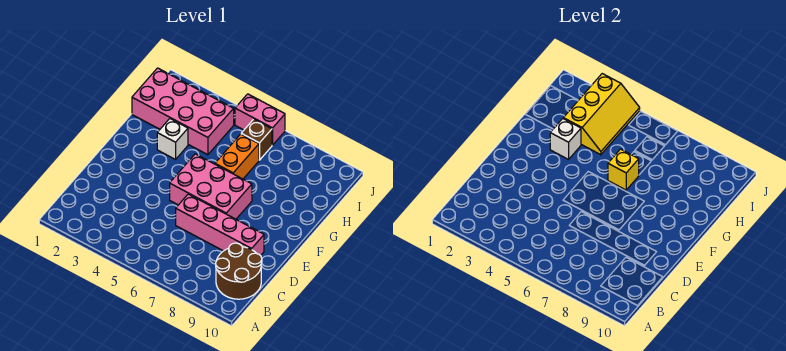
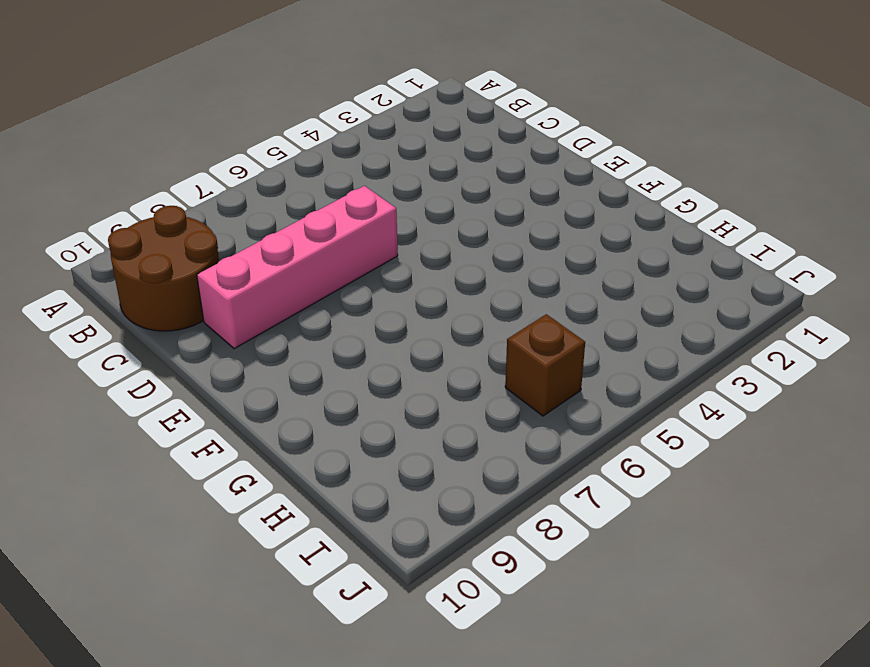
none -> pink 2x3 brick [170,154,252,219]
none -> white 1x1 brick [157,119,188,159]

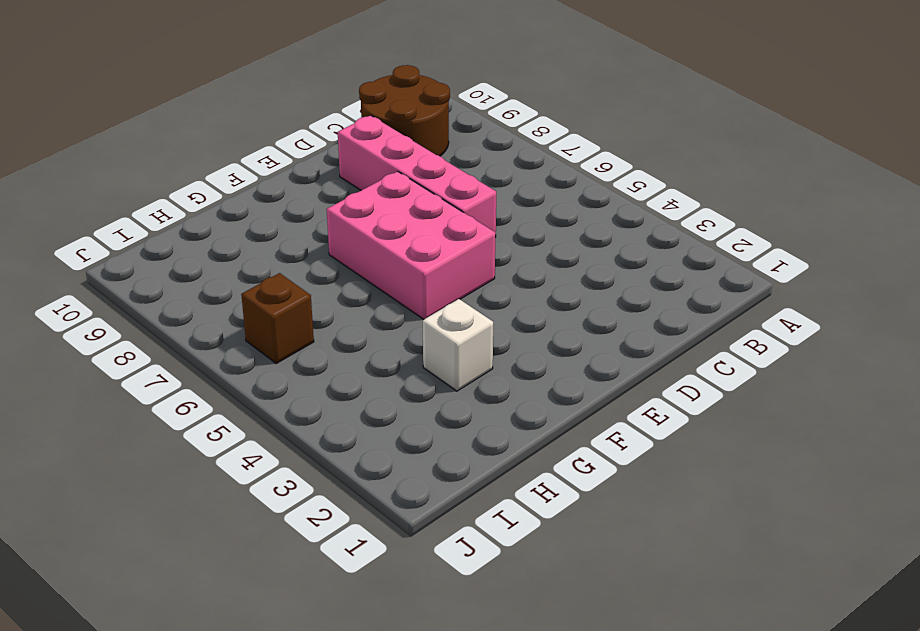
none -> orange 1x2 brick [215,134,259,179]
none -> pink 2x4 brick [132,68,234,155]

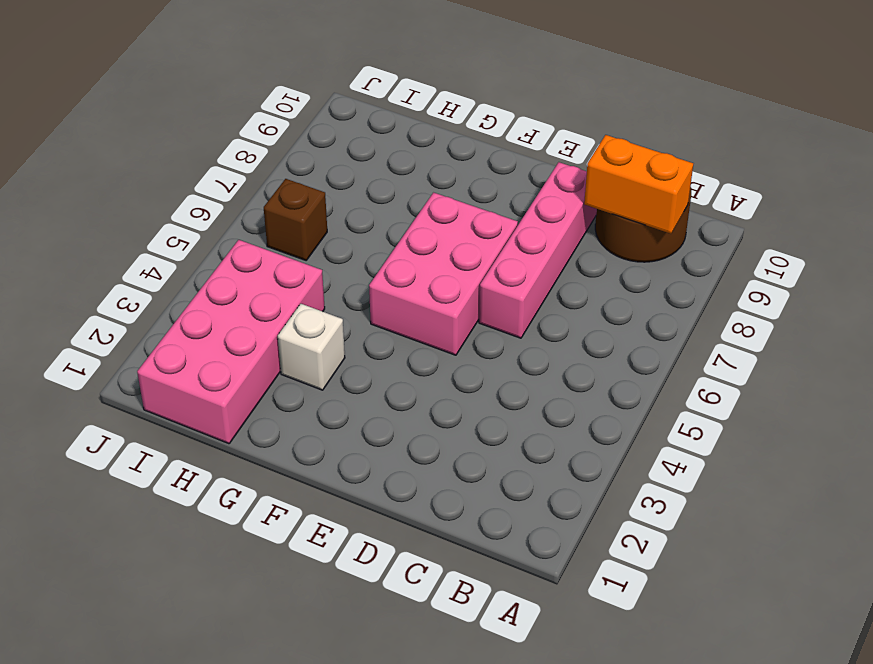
orange 1x2 brick [584,135,693,234] -> orange 1x2 brick moved to [215,134,259,179]
none -> pink 1x2 brick [235,94,285,145]
none -> white 1x1 brick [550,119,581,159]

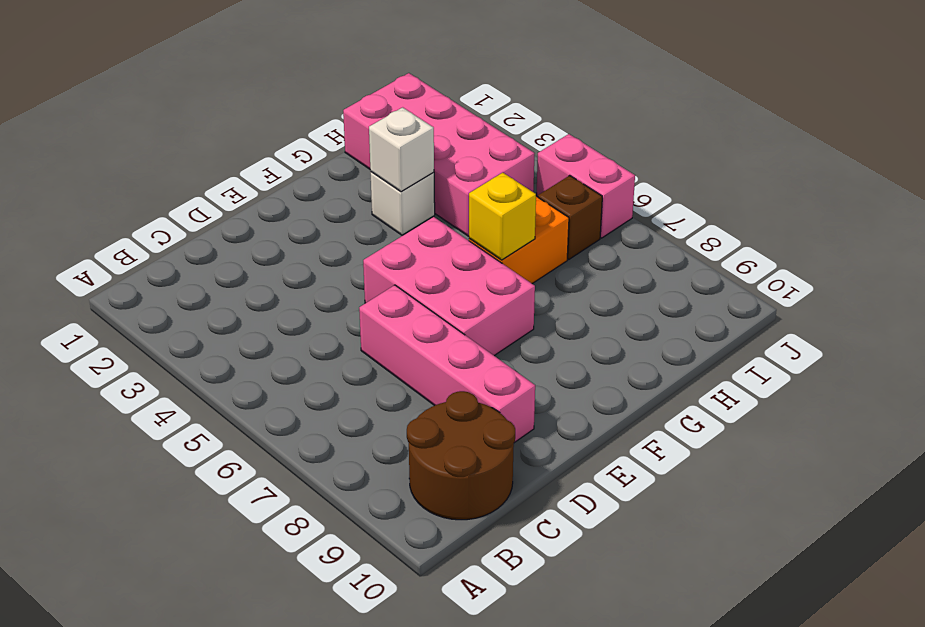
none -> yellow 2x3 slope [563,74,640,155]

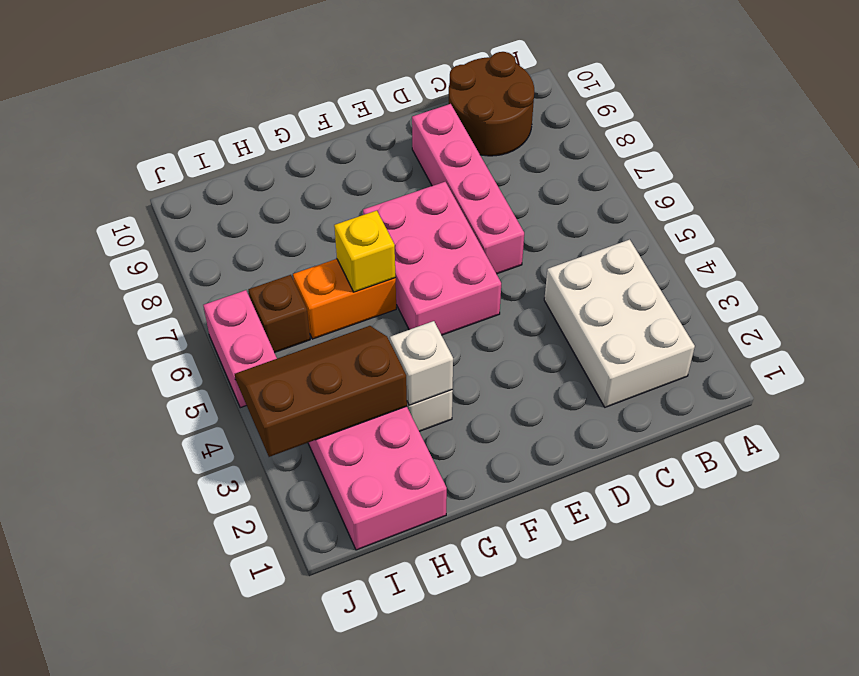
white 2x3 brick [544,240,695,407] -> none
brown 2x3 slope [235,326,407,457] -> yellow 2x3 slope [563,74,640,155]

